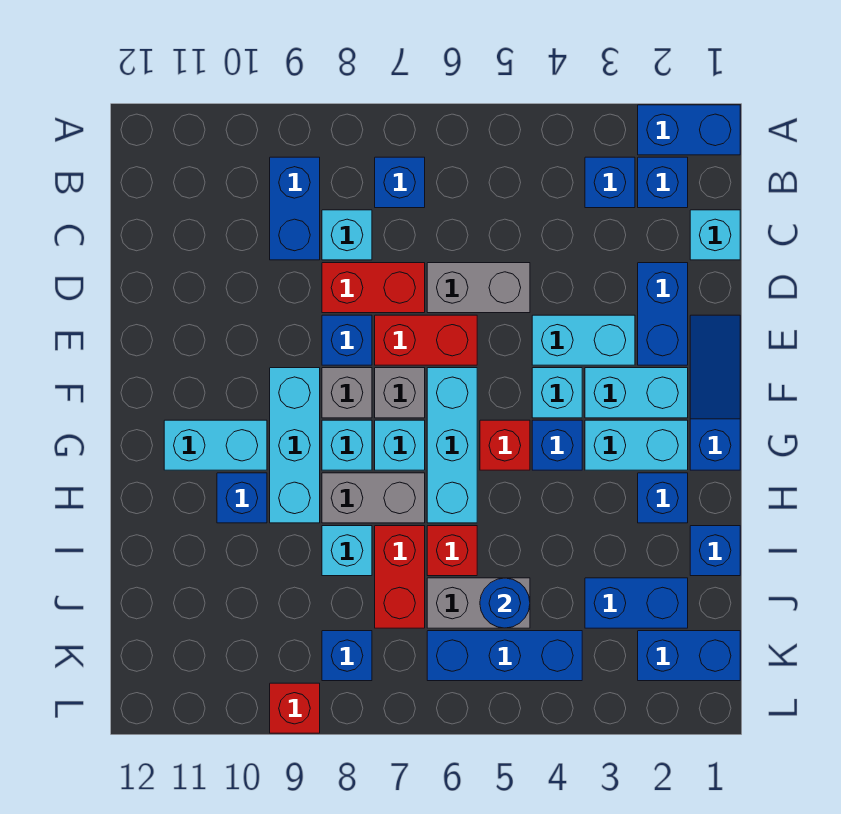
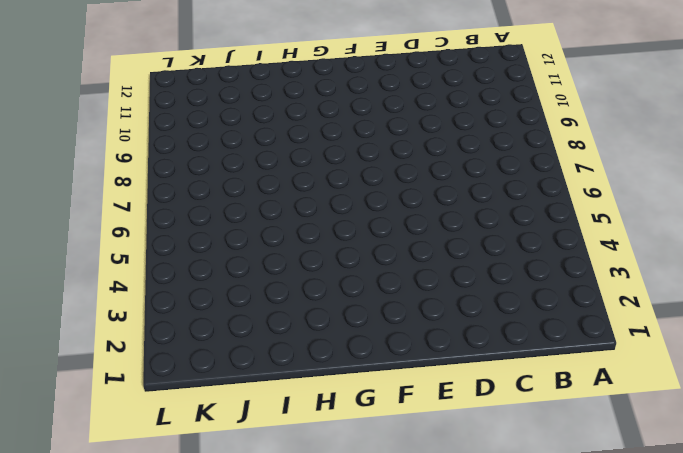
none -> blue 1x2 brick [638,105,740,155]
none -> blue 1x1 brick [638,157,688,208]
none -> blue 1x1 brick [585,157,635,208]
none -> blue 1x1 brick [375,157,425,208]

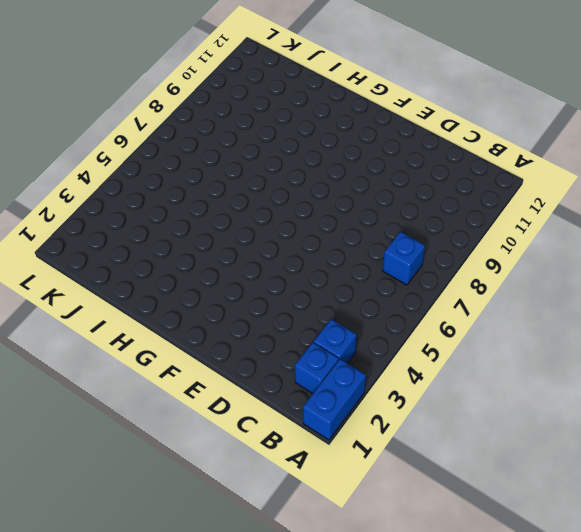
none -> blue 1x2 brick [270,157,320,260]
none -> cyan 1x1 brick [690,210,740,260]
none -> cyan 1x1 brick [322,210,372,260]
none -> blue 1x2 brick [638,263,688,365]

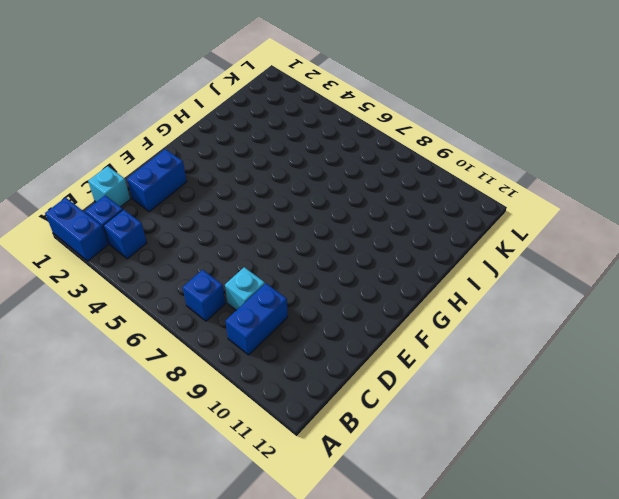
none -> grey 1x2 brick [427,263,530,313]
none -> red 1x2 brick [322,263,425,313]
none -> blue 1x3 slope [690,315,740,470]
none -> cyan 1x2 brick [532,315,635,365]

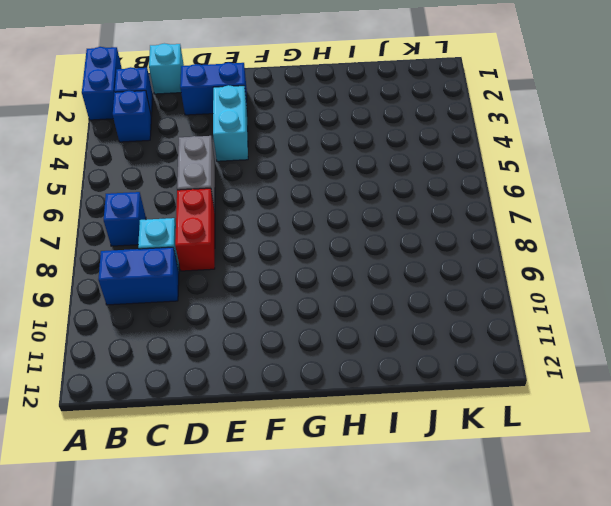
none -> blue 1x3 slope [690,315,740,470]
none -> red 1x2 brick [375,315,477,365]
none -> blue 1x1 brick [322,315,372,365]
none -> cyan 1x2 brick [585,368,688,418]

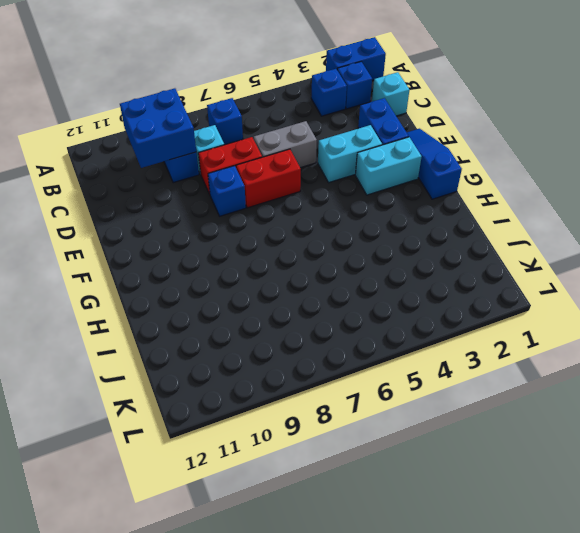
blue 2x2 brick [120,88,196,168] -> none
none -> cyan 1x1 brick [532,368,582,418]
none -> cyan 1x3 brick [427,368,477,523]
none -> grey 1x1 brick [375,368,425,418]
none -> grey 1x1 brick [322,368,372,418]

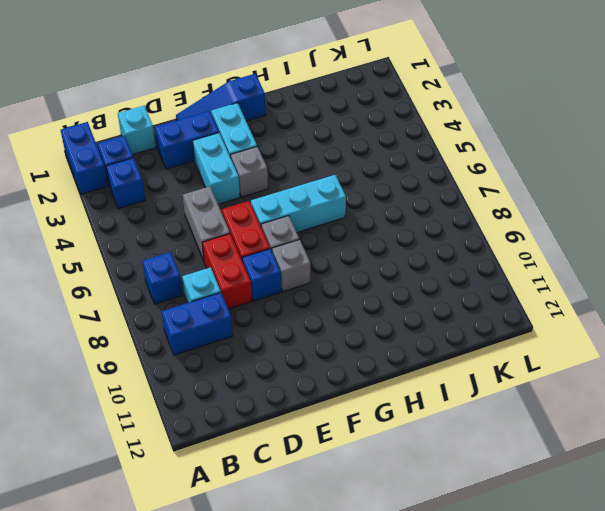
grey 1x1 brick [231,147,268,197] -> cyan 1x1 brick [532,368,582,418]
none -> cyan 1x3 brick [270,368,320,523]
none -> cyan 1x2 brick [585,420,688,470]
none -> blue 1x1 brick [532,420,582,470]
none -> red 1x1 brick [480,420,530,470]

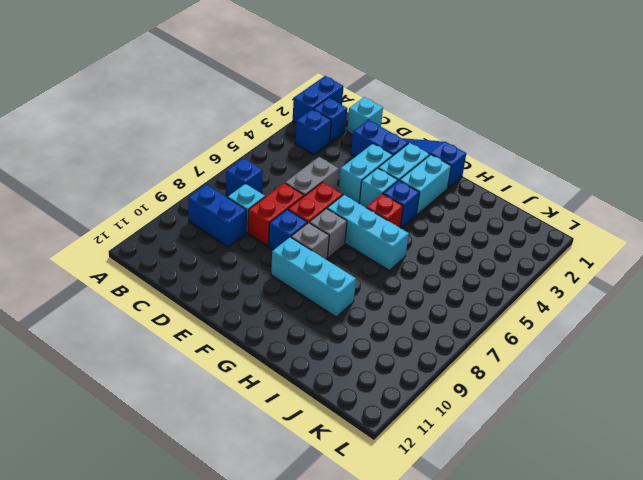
none -> cyan 1x1 brick [375,420,425,470]
none -> cyan 1x1 brick [322,420,372,470]
none -> cyan 1x2 brick [164,420,267,470]
none -> blue 1x1 brick [638,473,688,523]

